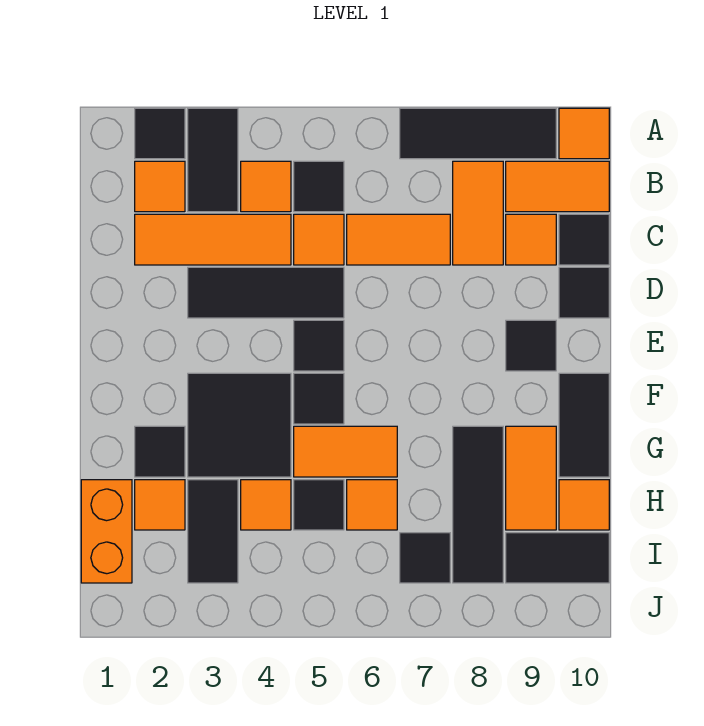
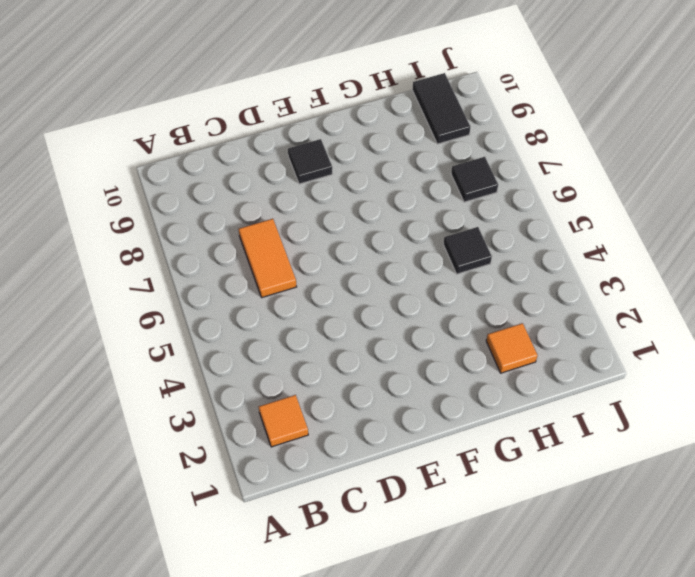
none -> black 1x1 tile [135,108,185,159]
none -> black 1x2 tile [188,108,238,212]
none -> black 1x3 tile [400,108,556,159]
none -> orange 1x1 tile [559,108,609,159]

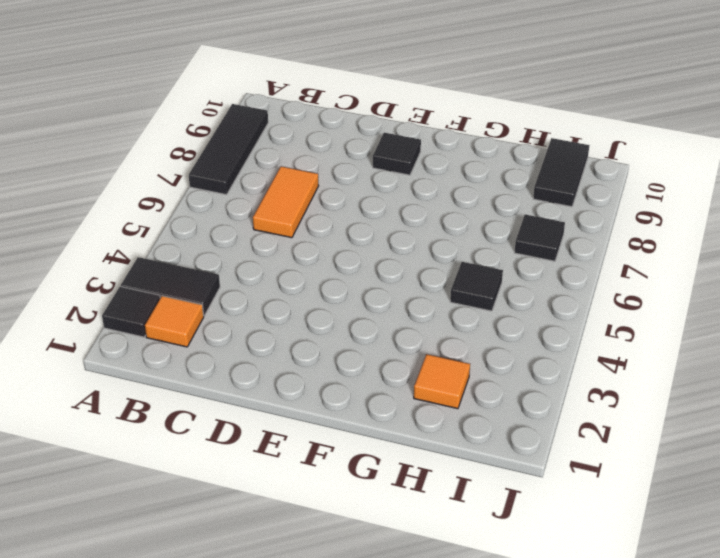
none -> orange 1x1 tile [559,108,609,159]
none -> orange 1x1 tile [241,161,291,212]
none -> black 1x1 tile [294,161,344,212]
none -> orange 1x2 tile [453,161,503,265]

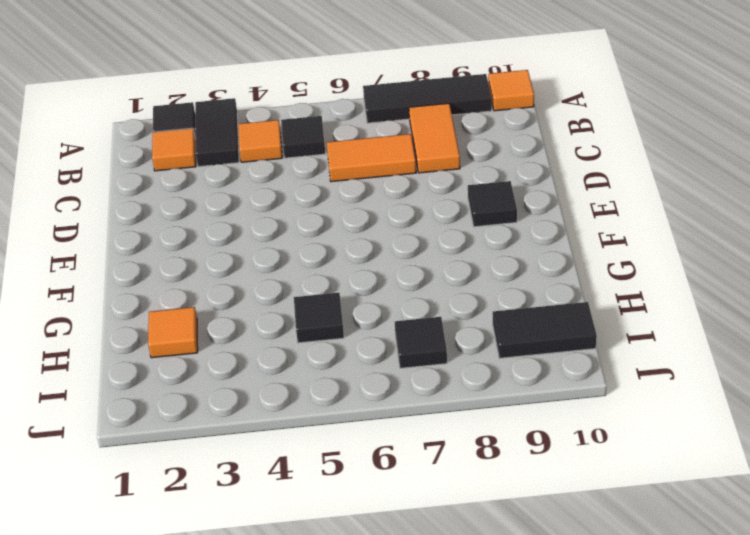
none -> orange 1x2 tile [506,161,609,212]
none -> orange 1x3 tile [135,214,291,265]
none -> orange 1x1 tile [294,214,344,265]
none -> orange 1x1 tile [506,214,556,265]

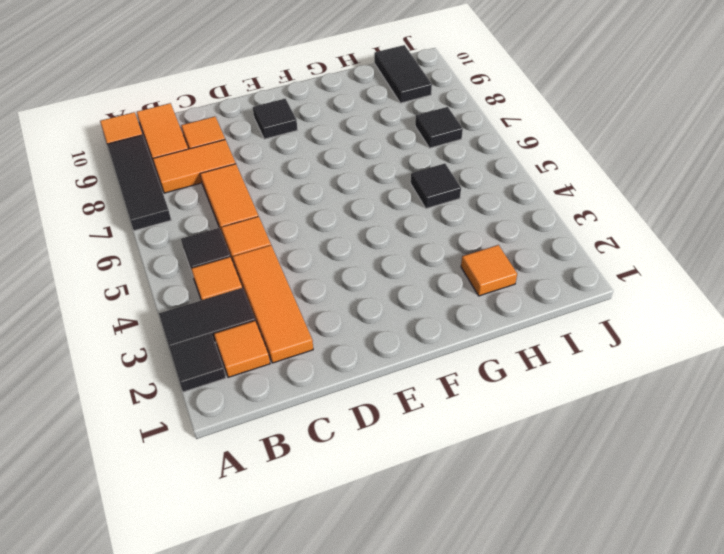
none -> black 1x1 tile [559,214,609,265]
none -> black 1x3 tile [188,267,344,318]
none -> black 1x1 tile [559,267,609,318]
none -> black 1x1 tile [294,320,344,371]

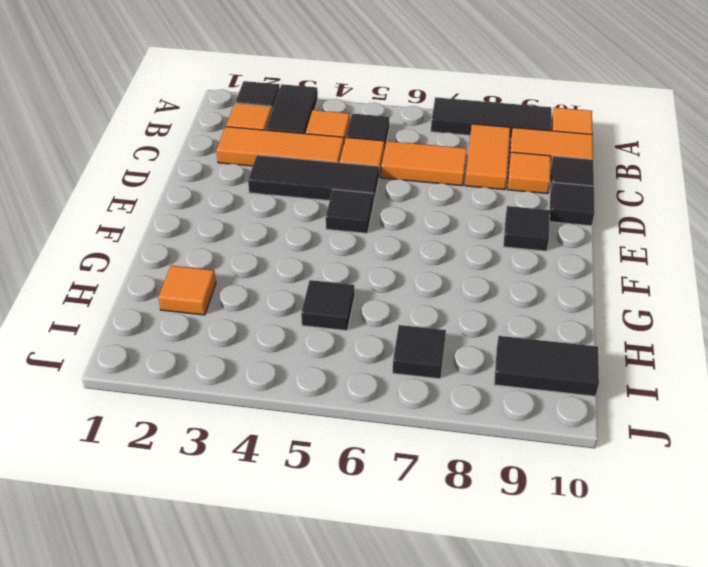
none -> black 2x2 tile [188,373,291,477]
none -> black 1x1 tile [294,373,344,424]
none -> black 1x2 tile [559,373,609,477]
none -> black 1x1 tile [135,426,185,477]

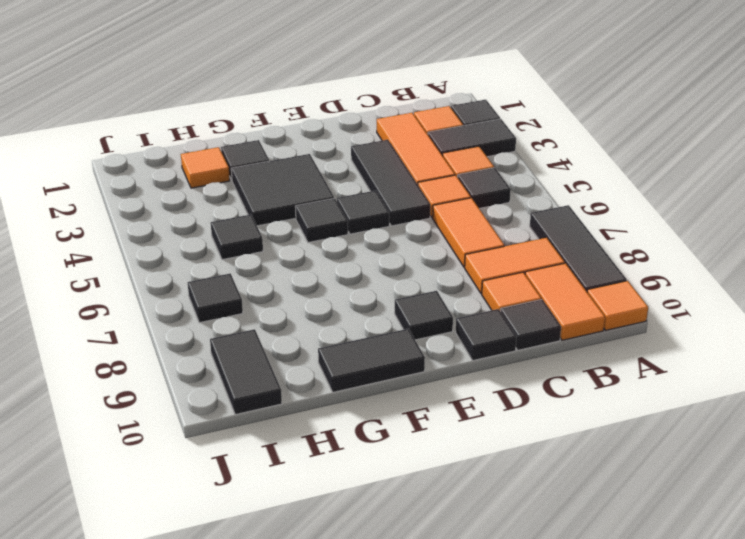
none -> orange 1x2 tile [294,426,397,477]
none -> black 1x3 tile [453,426,503,583]
none -> orange 1x2 tile [506,426,556,530]
none -> orange 1x2 brick [81,480,132,583]

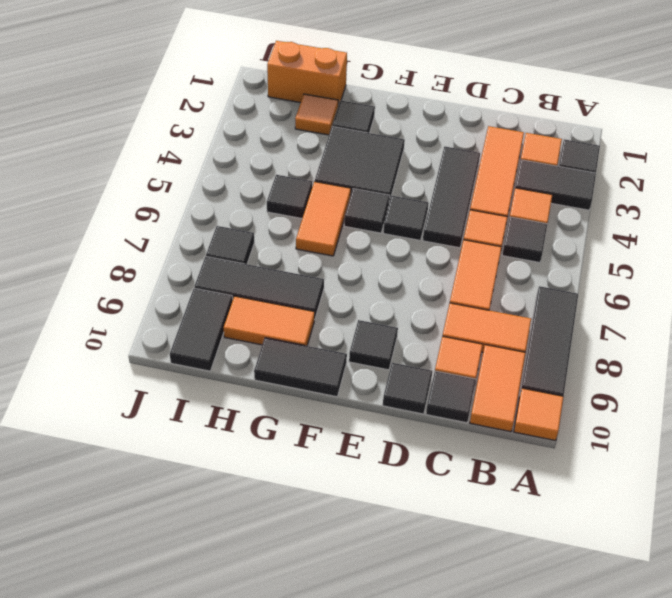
none -> black 1x2 tile [188,480,238,583]
none -> orange 1x1 tile [241,480,291,530]
none -> orange 1x1 tile [347,480,397,530]
none -> orange 1x1 tile [559,480,609,530]

